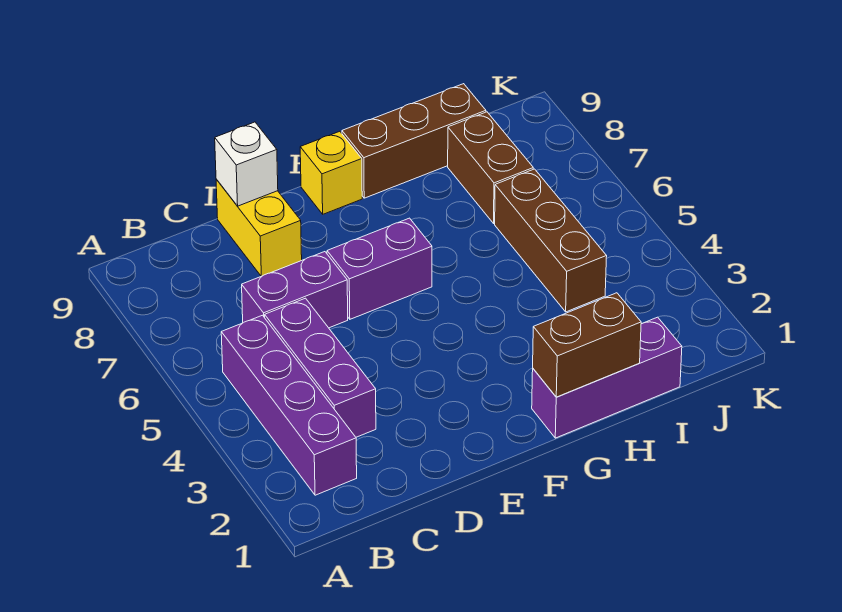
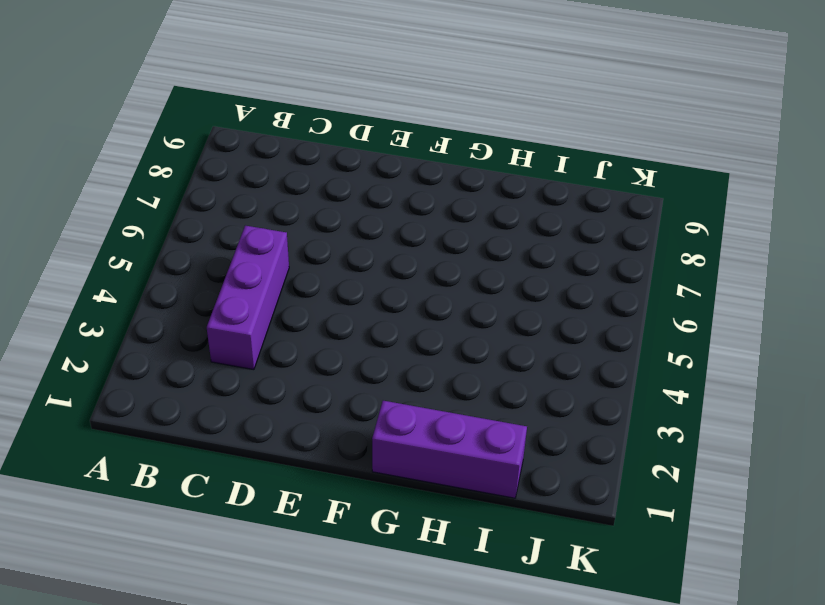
none -> purple 1x4 brick [221,315,357,495]
none -> purple 1x2 brick [242,252,348,328]
none -> yellow 1x2 brick [216,179,302,276]

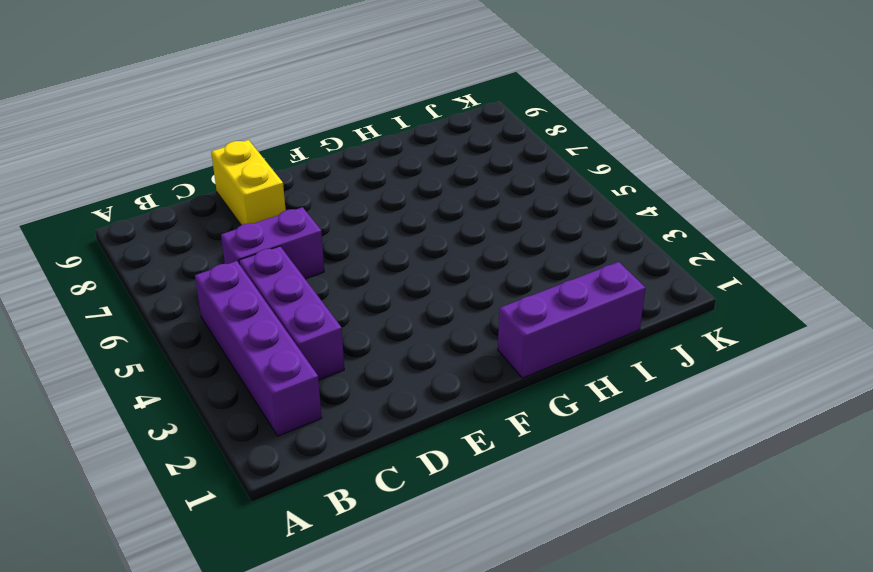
none -> purple 1x2 brick [327,218,432,319]
none -> yellow 1x1 brick [300,131,362,214]
none -> brown 1x3 brick [342,84,486,198]

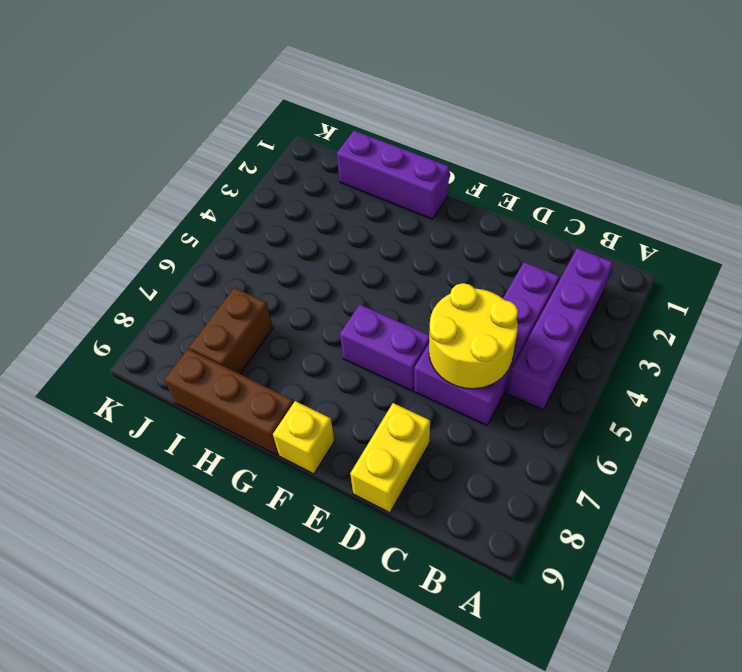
yellow 2x2 round brick [429,283,518,389] -> none
none -> brown 1x3 brick [495,169,607,312]
none -> white 1x1 brick [215,122,278,206]
none -> brown 1x2 brick [533,293,641,397]

